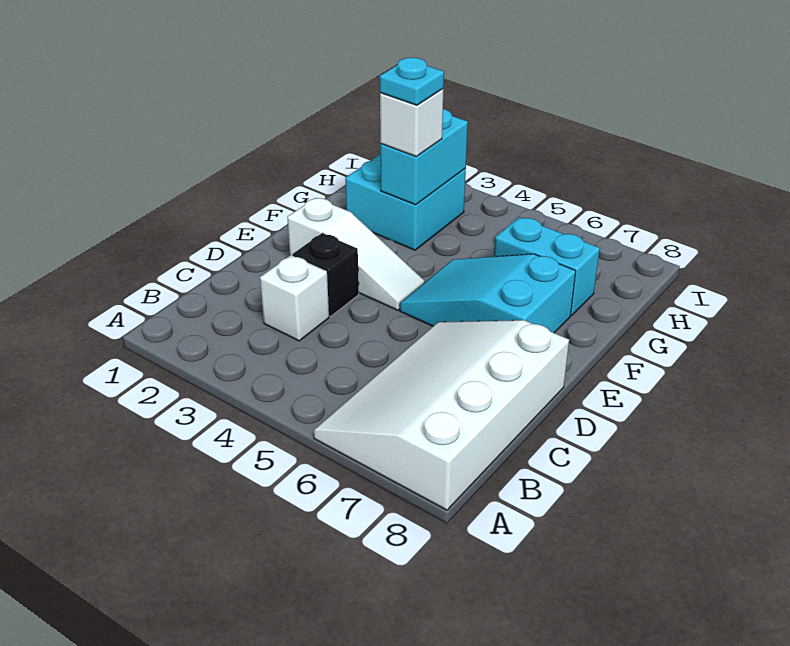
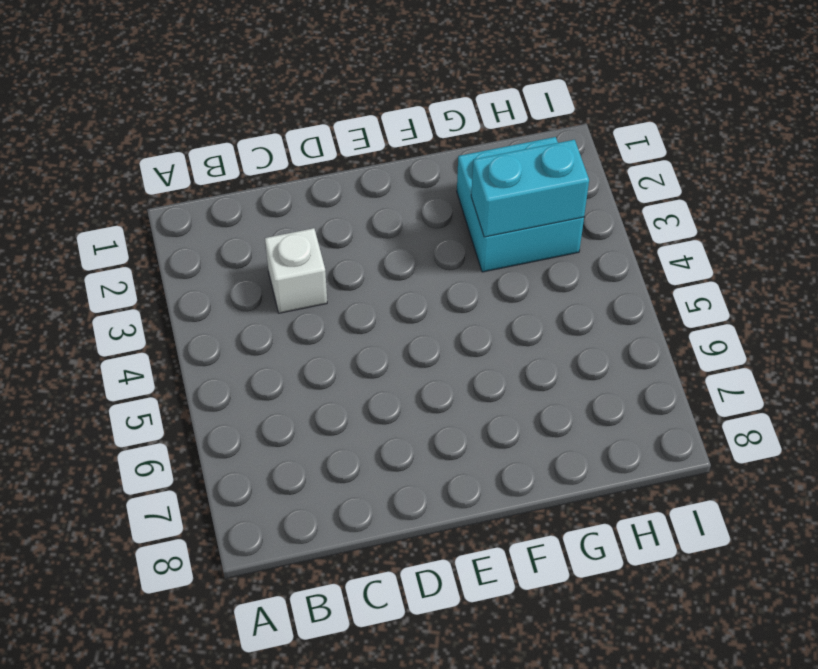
none -> white 3x4 slope [314,320,569,510]
none -> black 1x1 brick [293,233,359,317]

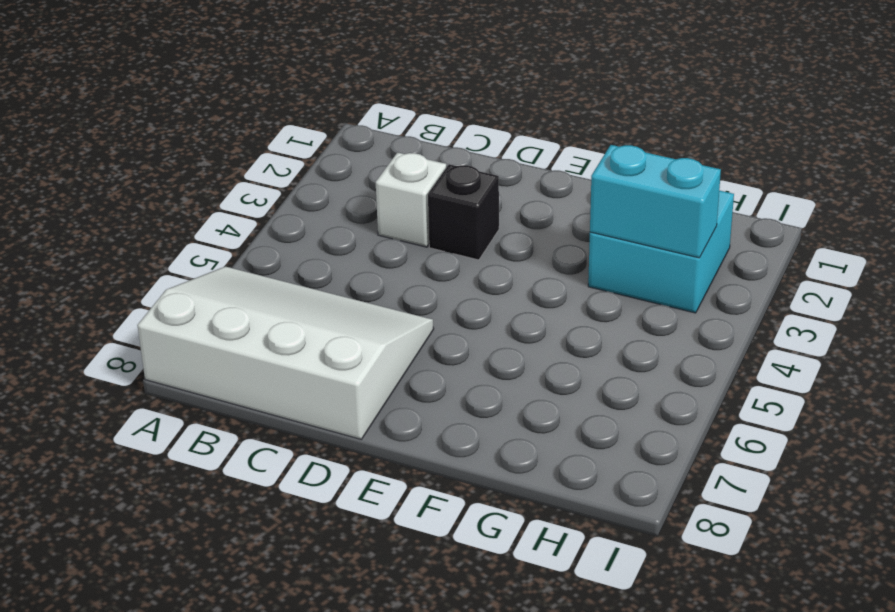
none -> white 1x3 slope [287,198,425,310]
none -> cyan 2x3 slope [400,254,576,333]

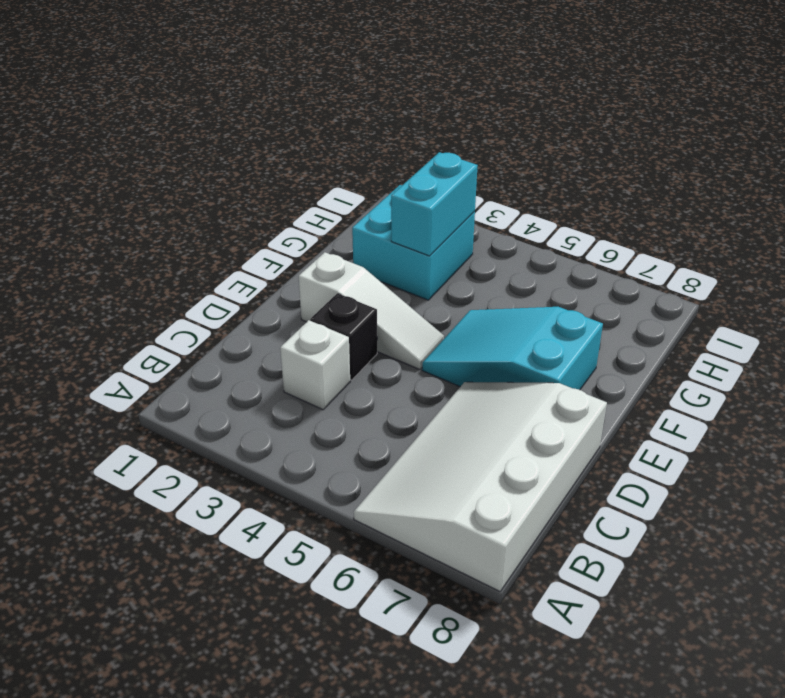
none -> cyan 1x2 brick [494,217,600,316]
none -> white 1x1 brick [380,89,444,156]

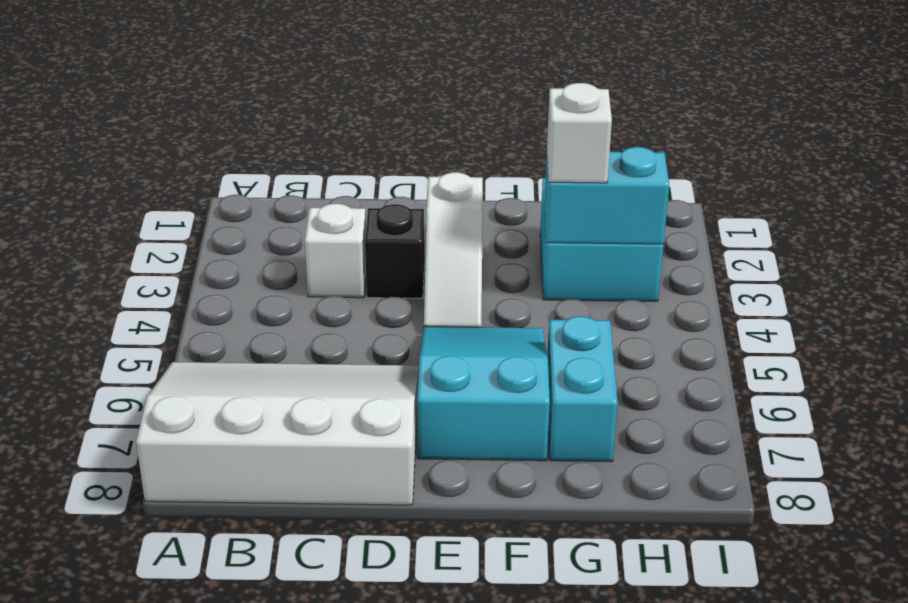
none -> cyan 1x1 plate [380,58,444,105]

